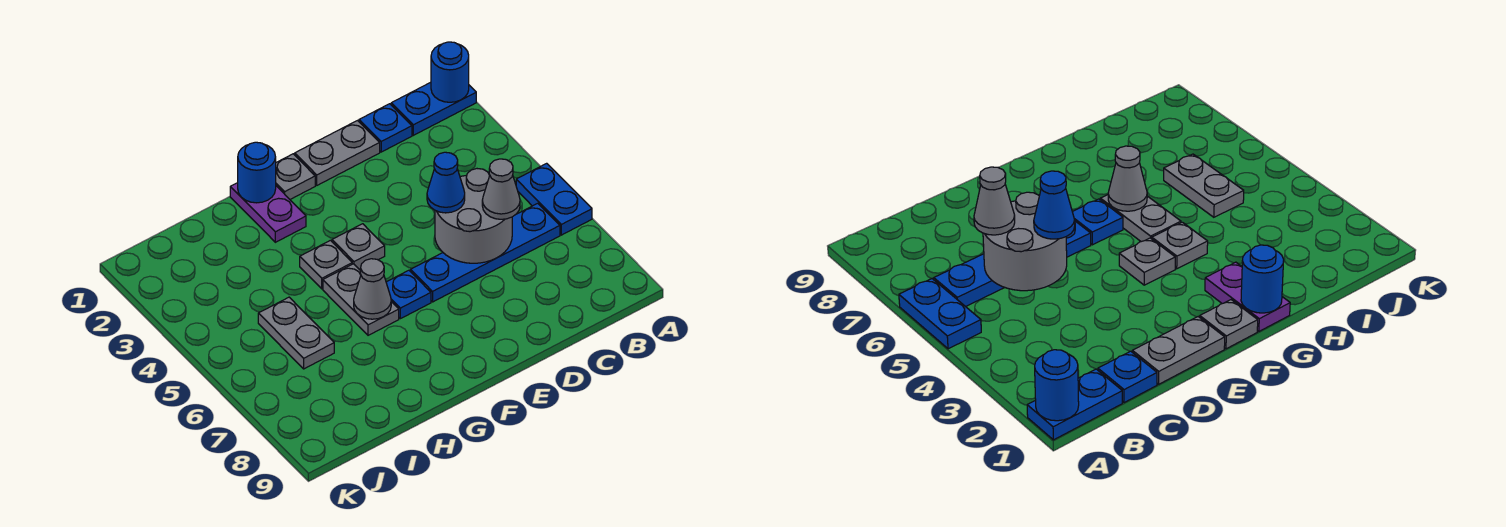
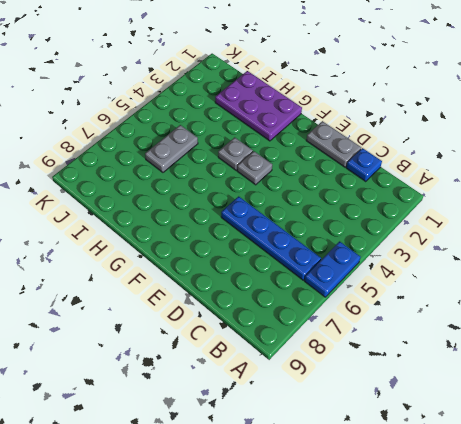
purple 2x3 plate [215,71,302,141] -> purple 1x2 plate [230,183,306,242]
none -> blue 1x2 plate [391,82,476,135]
none -> grey 1x1 plate [276,154,315,199]
none -> blue 1x1 plate [386,270,431,319]

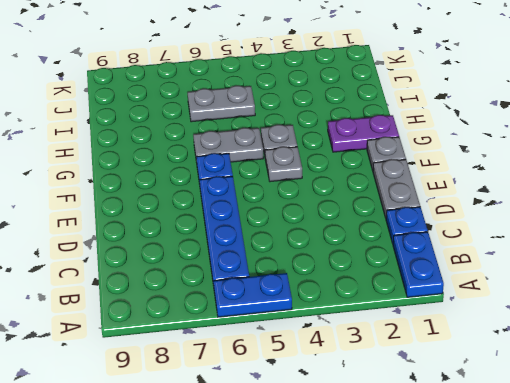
none -> blue 1x1 round brick [431,42,469,102]
none -> grey 2x2 round brick [435,169,512,263]
none -> blue 1x1 round brick [238,142,276,203]

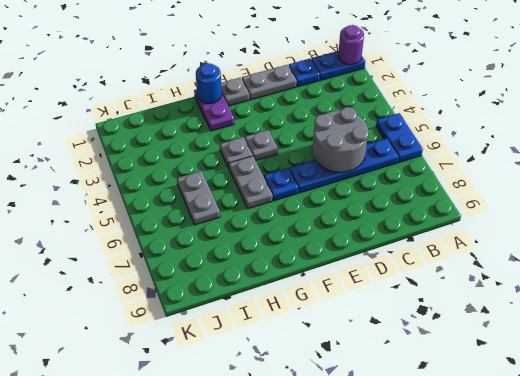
purple 1x1 round brick [338,25,364,65] -> blue 1x1 round brick [431,42,469,102]
none -> grey 1x1 cone [354,259,391,319]
none -> grey 1x1 cone [482,159,520,219]
none -> blue 1x1 cone [427,152,465,213]

